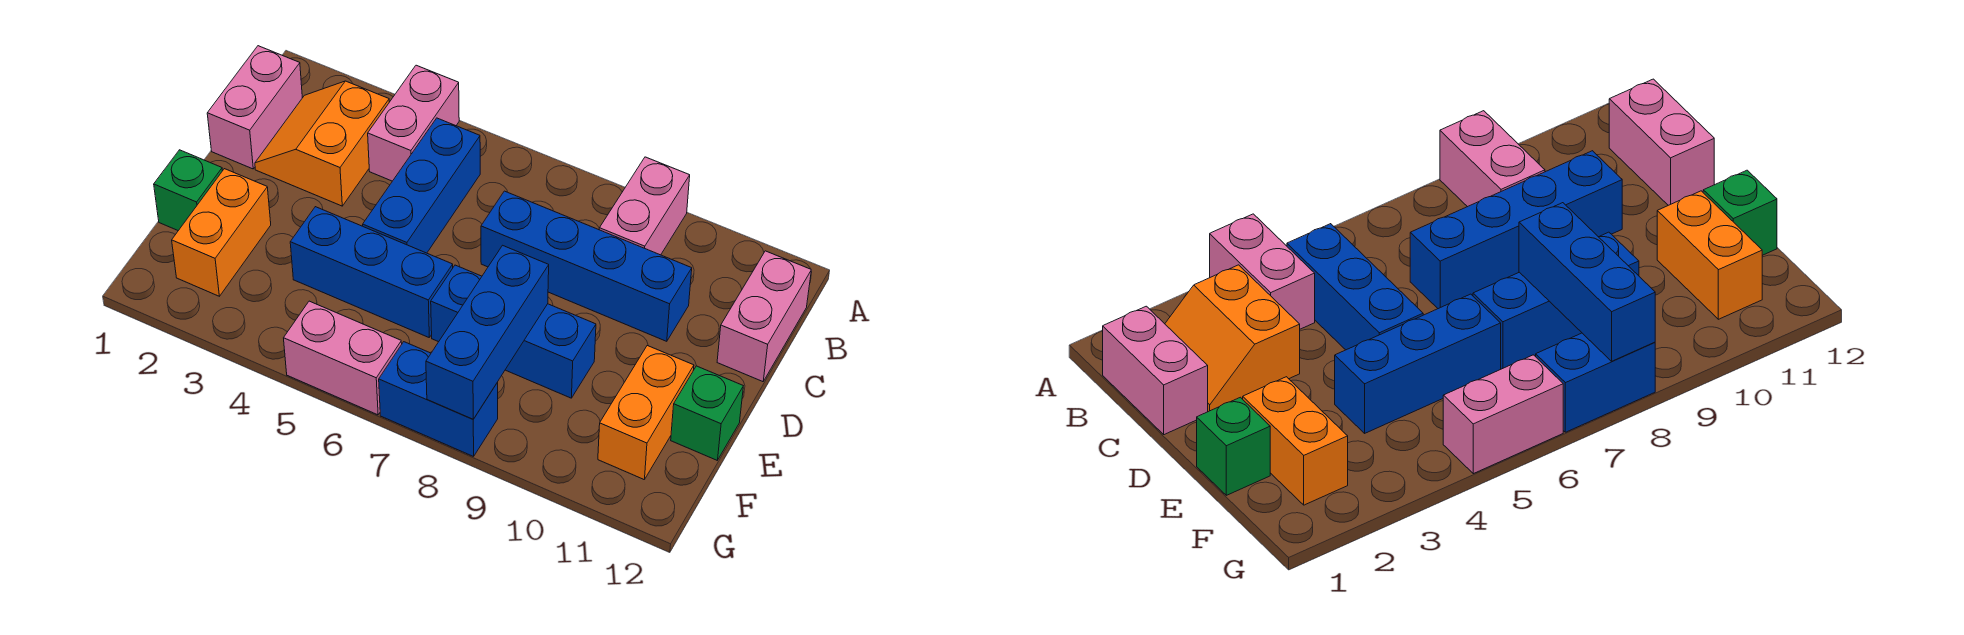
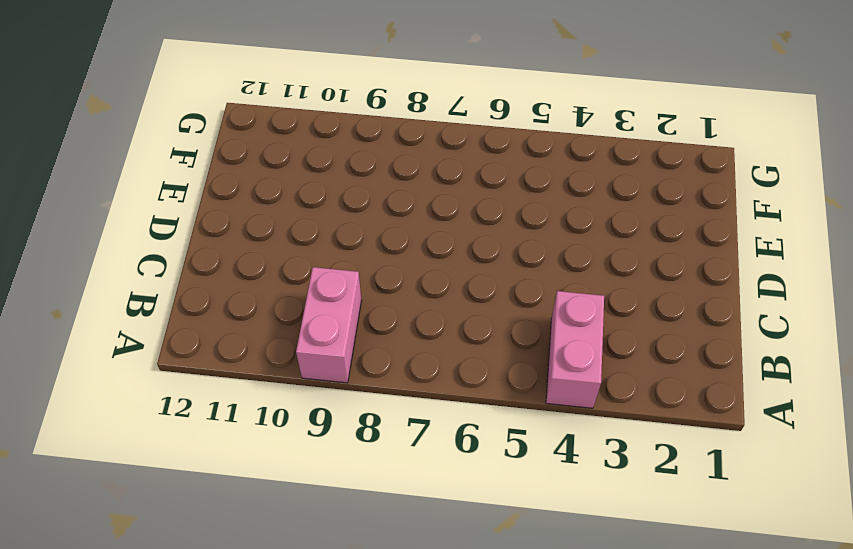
none -> pink 1x2 brick [207,46,302,169]
none -> orange 2x2 slope [255,81,389,206]
none -> blue 1x3 brick [363,118,480,253]

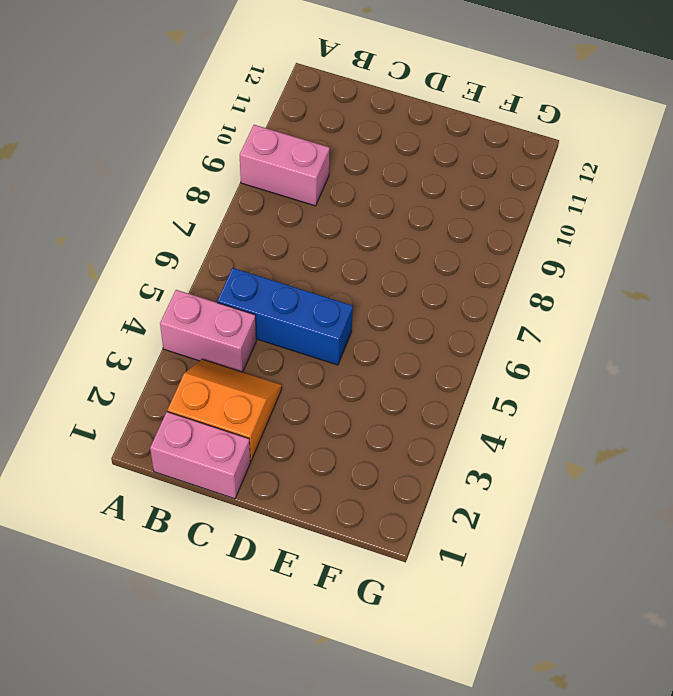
orange 2x2 slope [167,359,282,461] -> orange 2x2 slope turned to [255,81,389,206]
none -> pink 1x2 brick [717,251,811,382]
none -> blue 1x4 brick [481,191,692,341]
none -> green 1x1 brick [154,150,222,231]

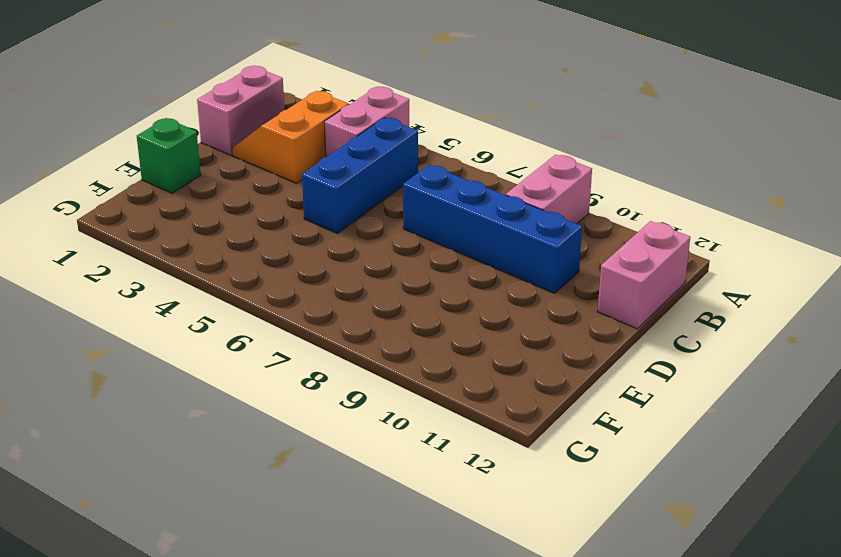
none -> orange 1x2 brick [172,169,271,296]
none -> blue 1x3 brick [290,207,453,337]
none -> blue 1x3 brick [431,265,596,398]

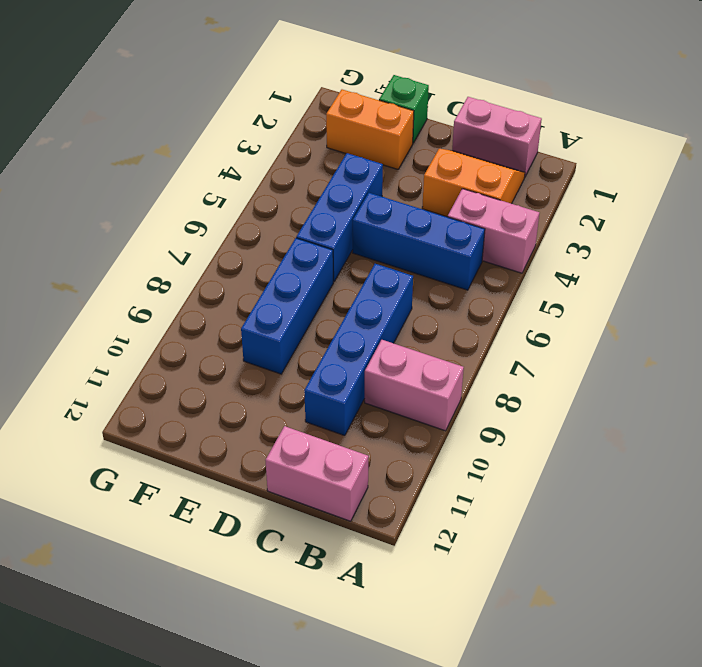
none -> orange 1x2 brick [598,346,694,480]
none -> green 1x1 brick [671,366,743,460]
none -> pink 1x2 brick [284,301,402,415]

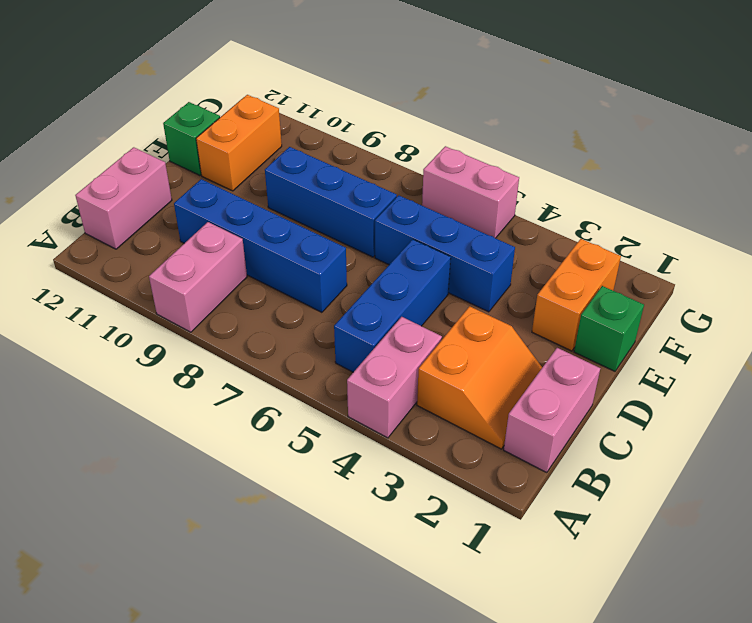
none -> blue 1x2 brick [379,342,498,456]
none -> blue 1x3 brick [426,245,549,419]

